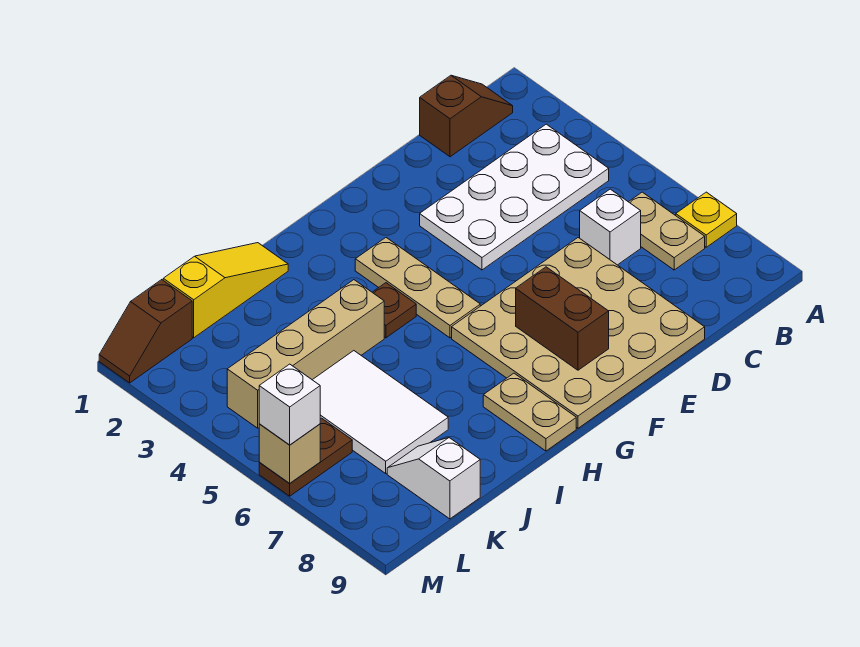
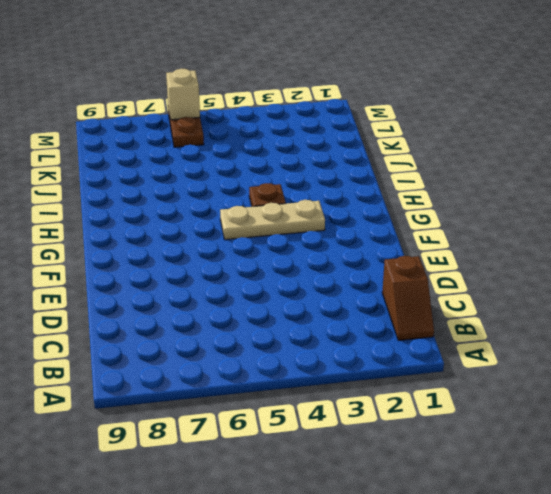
none -> yellow 1x1 plate [676,192,737,247]
none -> white 2x4 plate [420,124,609,270]
none -> tan 1x2 plate [629,192,705,270]

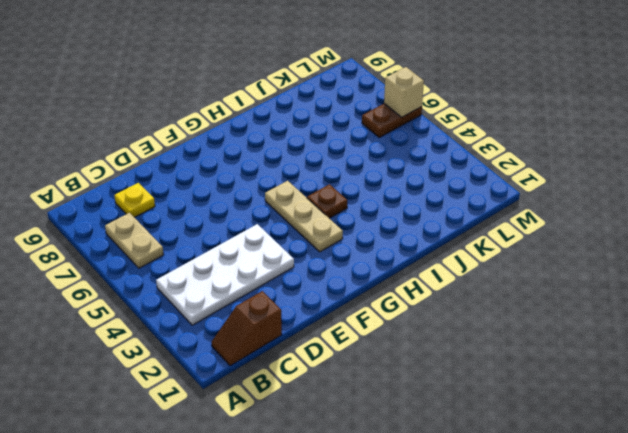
yellow 1x1 plate [114,183,155,217] -> yellow 1x1 plate moved to [676,192,737,247]
none -> white 1x1 brick [580,189,641,265]
none -> tan 4x4 plate [452,238,705,428]
none -> tan 1x2 plate [483,373,576,451]

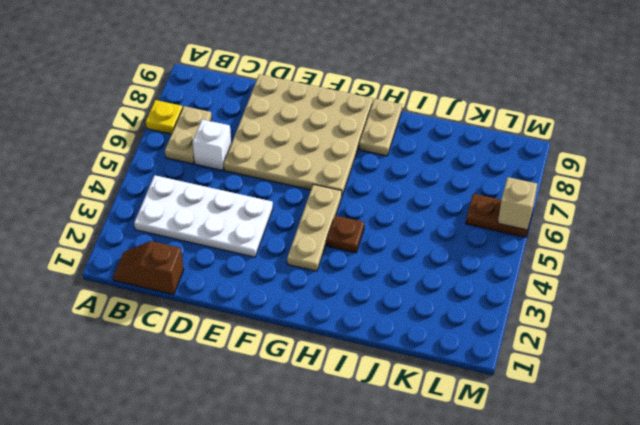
none -> yellow 1x3 slope [163,243,288,338]
none -> tan 1x4 brick [227,280,384,428]
none -> white 2x3 tile [313,351,448,473]

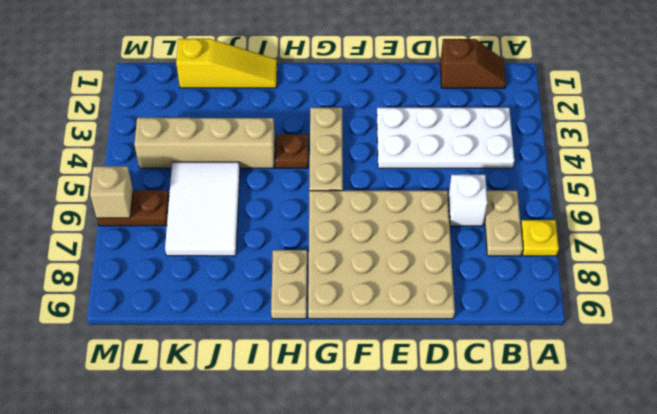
none -> white 1x2 slope [387,438,480,519]
none -> brown 1x2 slope [99,280,192,383]
none -> brown 1x2 brick [516,267,609,370]

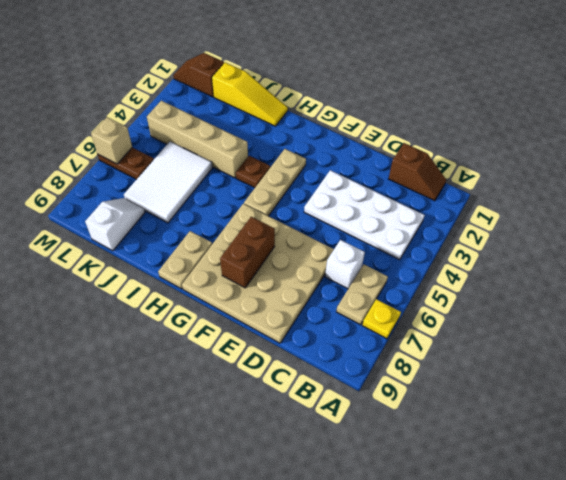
none -> white 1x1 brick [259,364,320,445]

